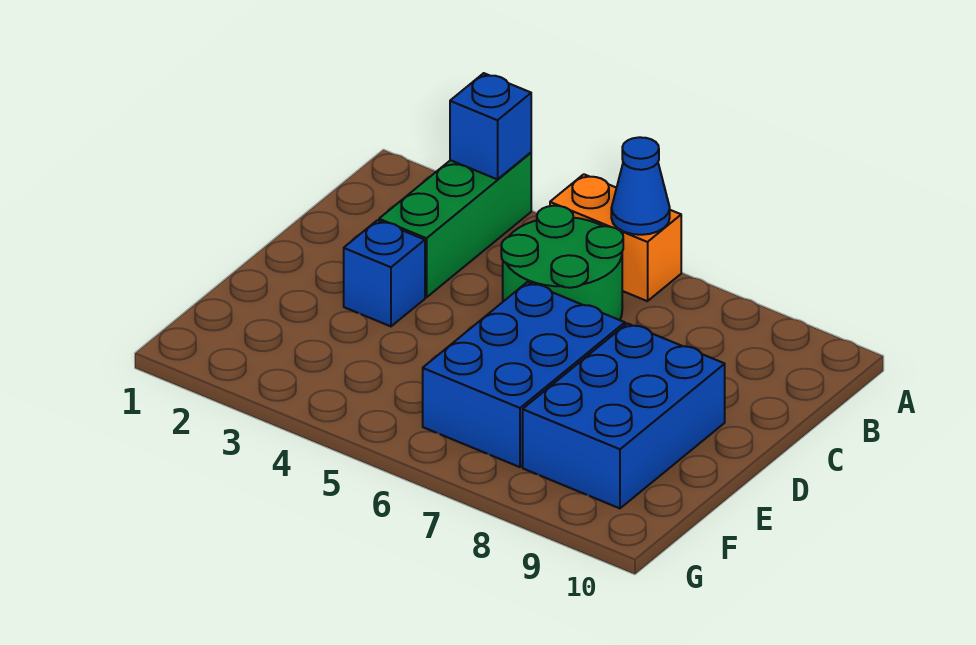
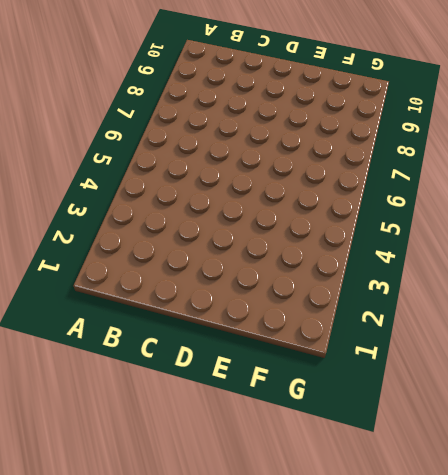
none -> green 1x3 brick [379,153,531,297]
none -> orange 1x2 brick [550,174,681,301]

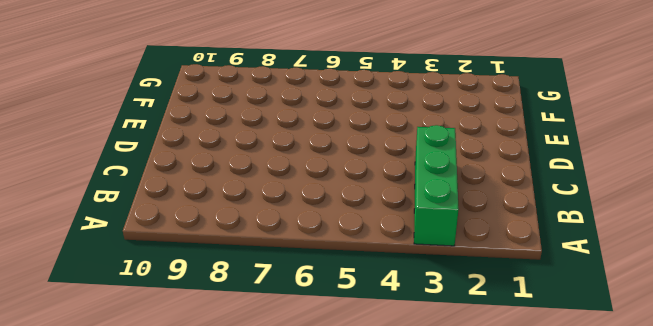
none -> orange 1x2 brick [550,174,681,301]
none -> green 2x2 round brick [501,206,623,320]

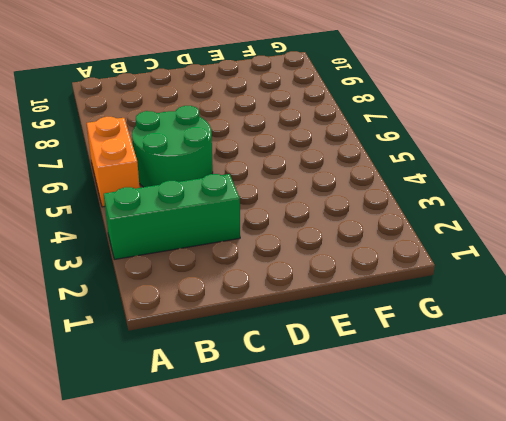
none -> blue 1x1 brick [344,220,425,326]
none -> blue 2x3 brick [423,282,625,467]

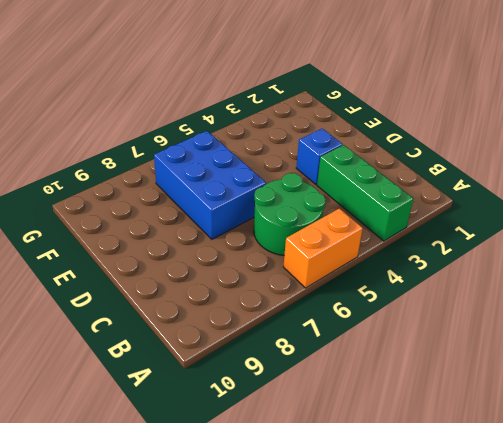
none -> blue 2x3 brick [523,323,725,508]
none -> blue 1x1 brick [450,73,531,179]

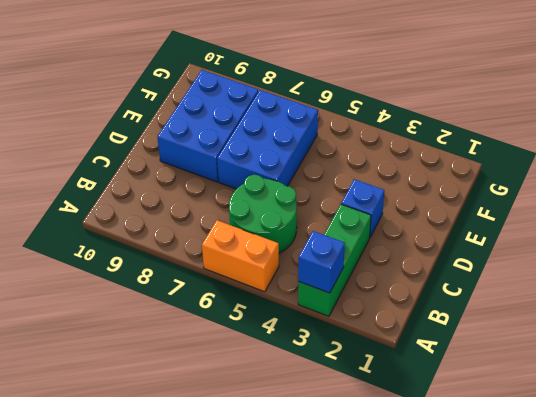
none -> blue 1x1 cone [611,137,670,235]

